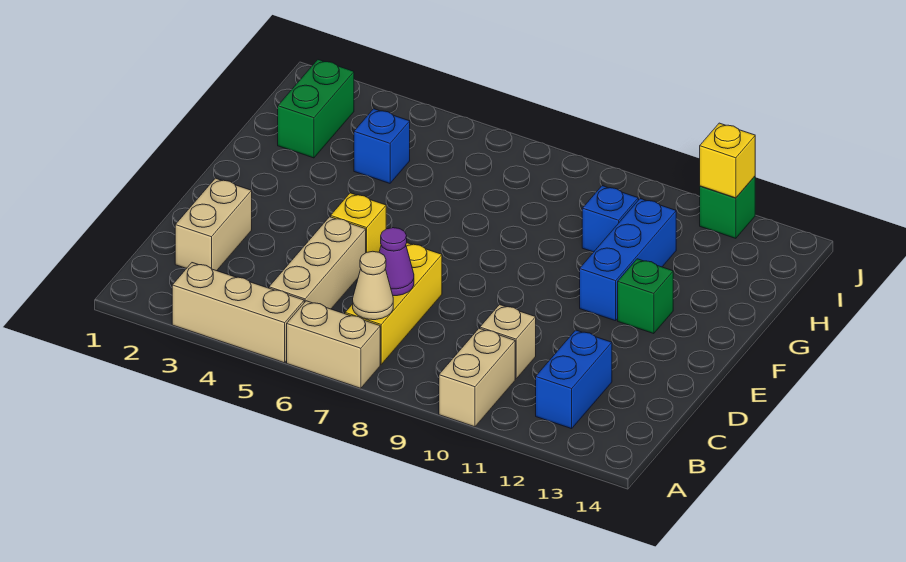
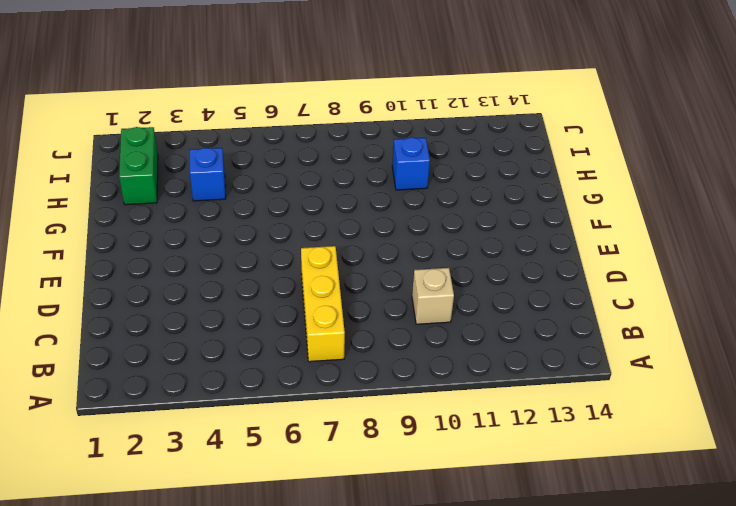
none -> tan 1x3 brick [172,263,304,363]
none -> tan 1x2 brick [287,301,380,388]
none -> tan 1x2 brick [439,328,515,427]

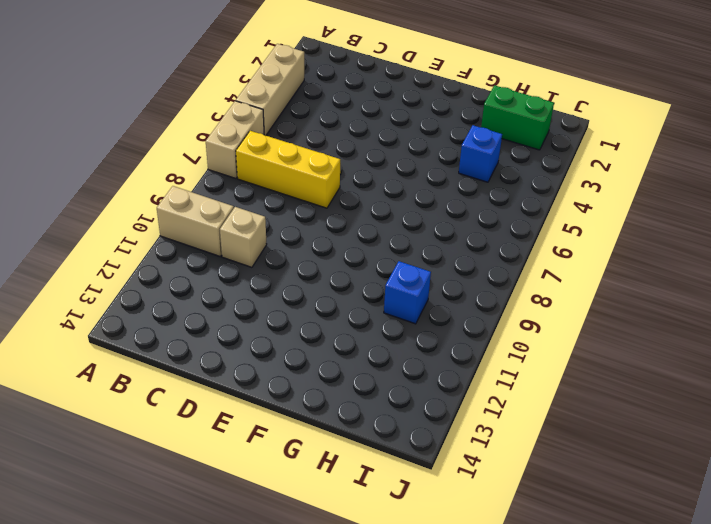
none -> tan 1x3 brick [269,217,366,309]
none -> blue 1x2 brick [536,330,612,429]
none -> tan 1x2 brick [175,178,252,271]

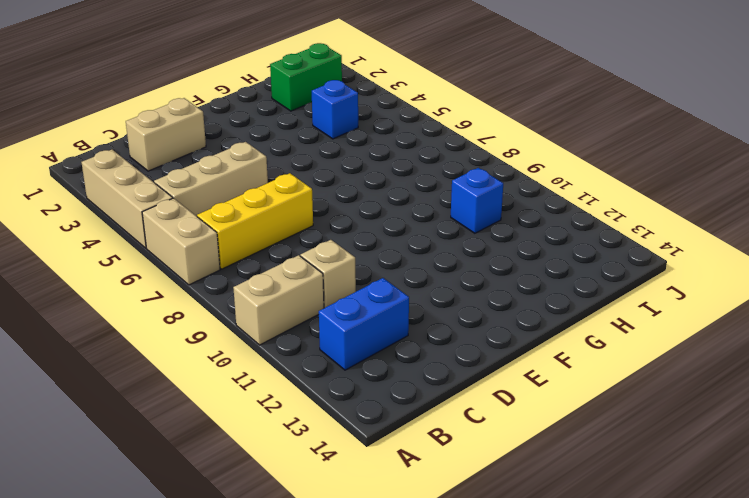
none -> yellow 1x1 brick [331,193,386,253]
none -> blue 1x3 brick [580,198,676,321]
none -> green 1x1 brick [618,259,673,334]

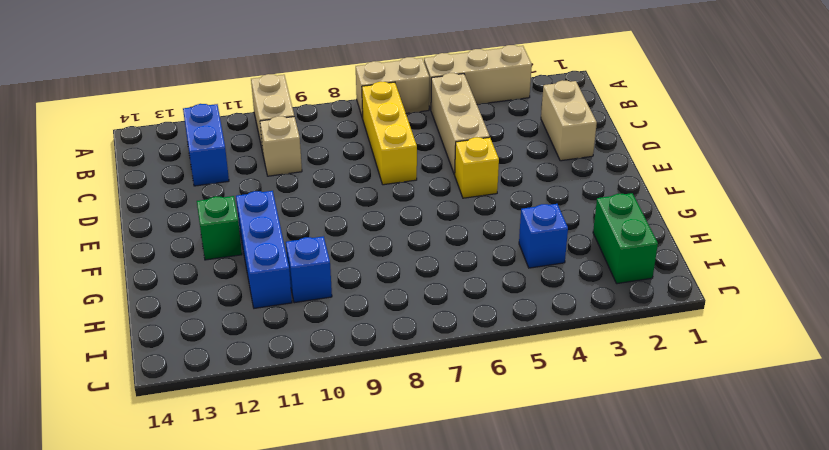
none -> green 1x1 brick [699,176,755,238]
none -> tan 1x1 cone [353,251,393,320]
none -> purple 1x1 cone [379,228,414,296]

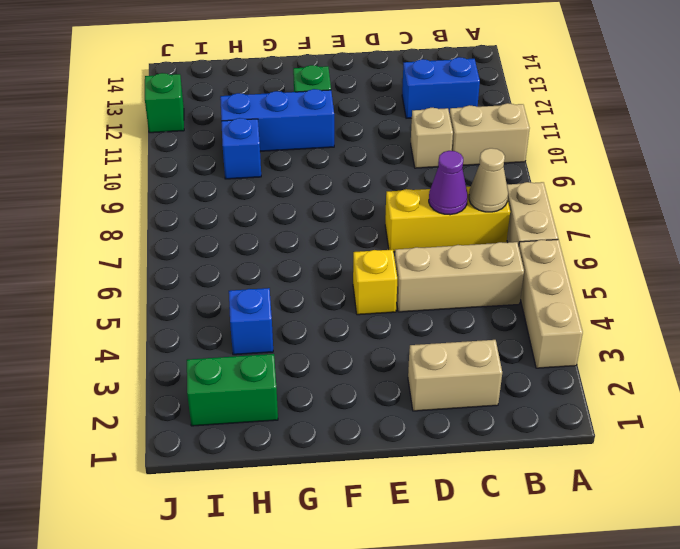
none -> yellow 1x1 brick [700,123,755,198]

